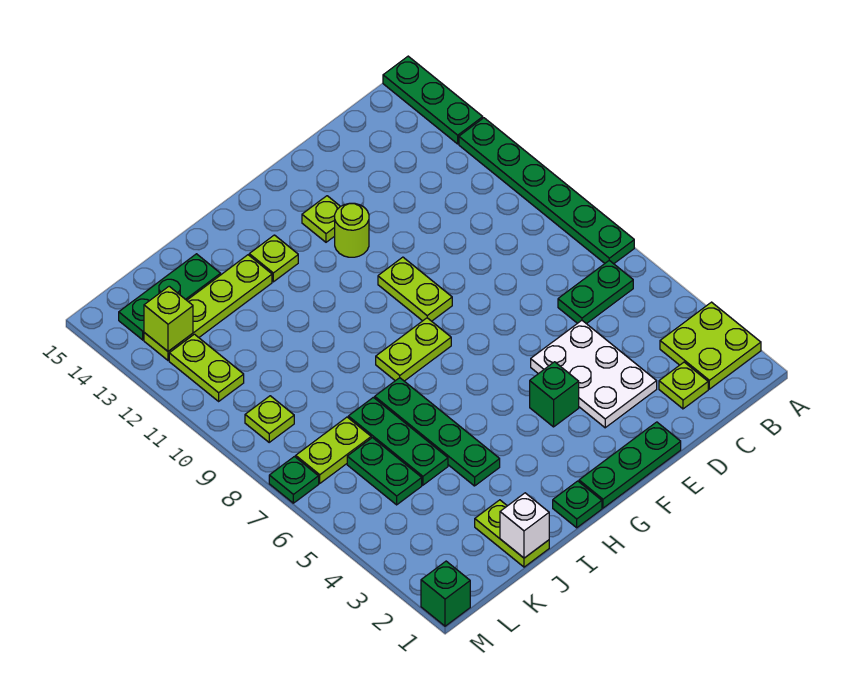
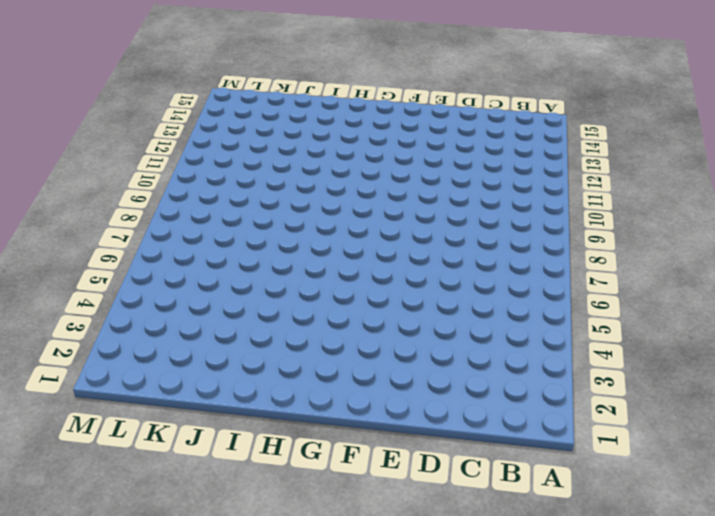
none -> lime 2x2 plate [660,302,761,389]
none -> green 1x6 plate [459,118,634,264]
none -> green 1x3 plate [383,56,483,144]

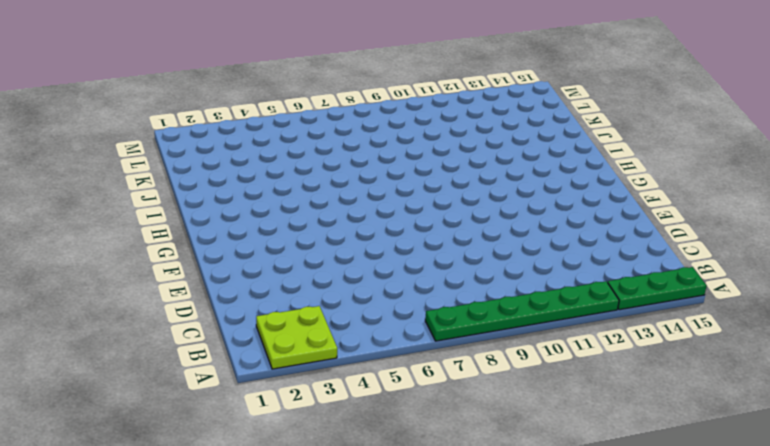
none -> green 1x2 plate [558,260,633,324]
none -> lime 1x1 plate [659,362,708,409]
none -> white 2x3 plate [531,320,657,428]

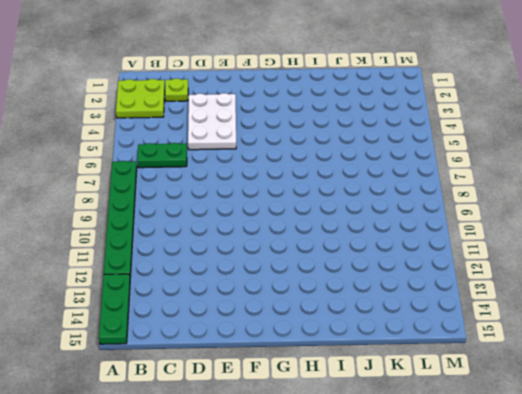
none -> green 1x3 plate [579,422,681,508]
none -> green 1x1 brick [530,362,579,427]
none -> lime 1x2 plate [378,257,452,321]

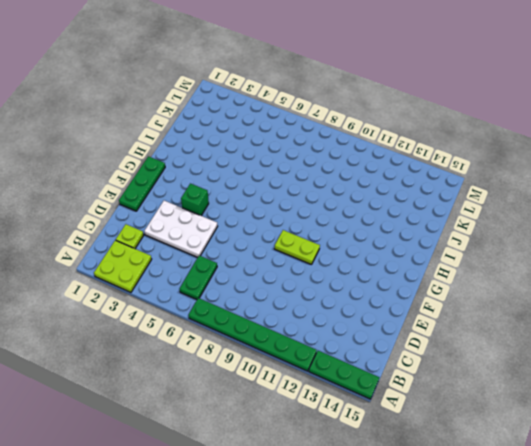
none -> lime 1x1 round brick [335,203,369,257]
none -> lime 1x1 plate [302,196,341,242]
none -> lime 1x2 plate [376,318,451,381]

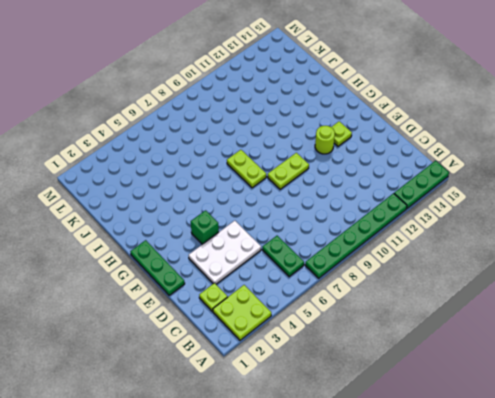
none -> green 1x1 plate [553,481,602,528]
none -> lime 1x1 plate [249,235,298,282]
none -> green 1x4 plate [375,378,500,486]

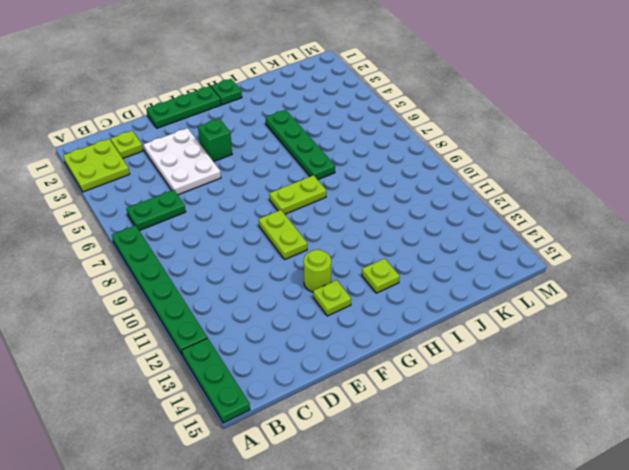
none -> lime 1x4 plate [144,255,272,360]
none -> lime 1x2 plate [475,500,549,567]
none -> green 1x3 plate [348,397,448,485]

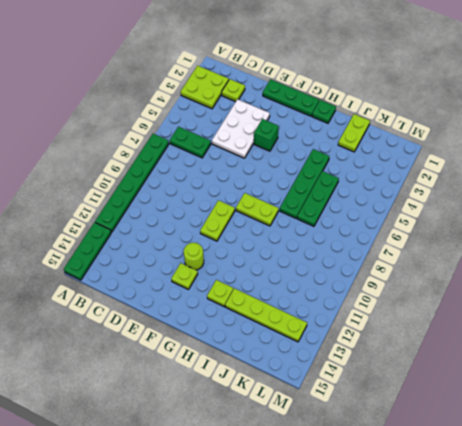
none -> green 1x3 plate [119,254,221,340]
none -> green 1x2 plate [347,438,422,505]
none -> lime 1x2 plate [296,417,371,483]

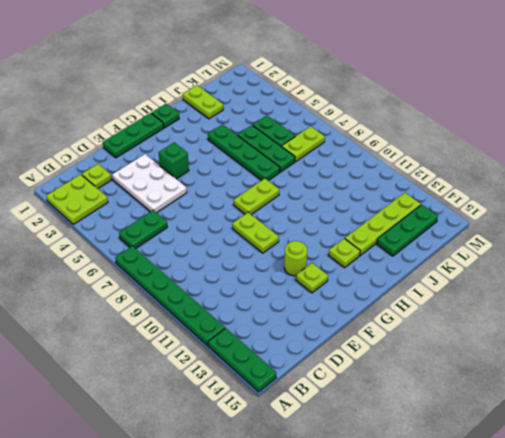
none -> lime 1x1 plate [245,396,294,442]
none -> lime 1x2 plate [169,334,244,401]
none -> green 1x1 brick [421,561,470,626]

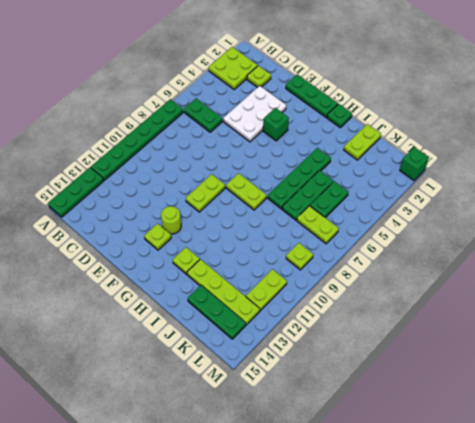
none -> green 1x1 plate [269,457,319,503]
none -> white 1x1 brick [500,493,549,558]
none -> lime 1x1 brick [144,286,193,351]

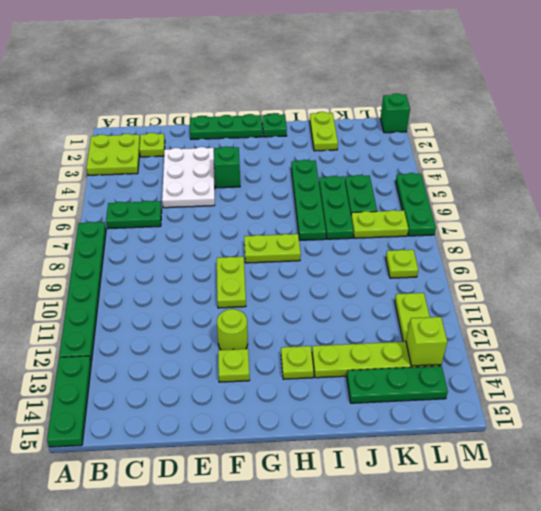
green 1x3 plate [396,173,436,236] -> green 1x1 plate [269,457,319,503]
none -> white 1x1 brick [500,493,549,558]

